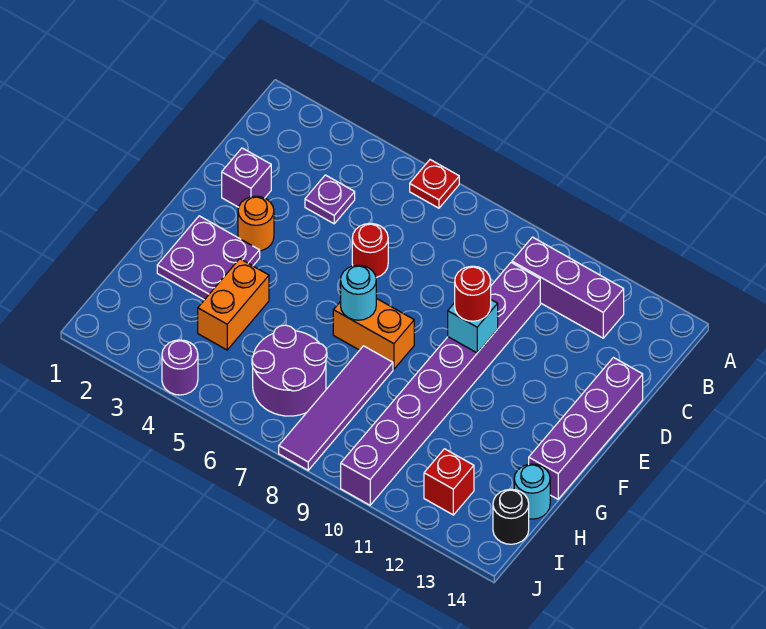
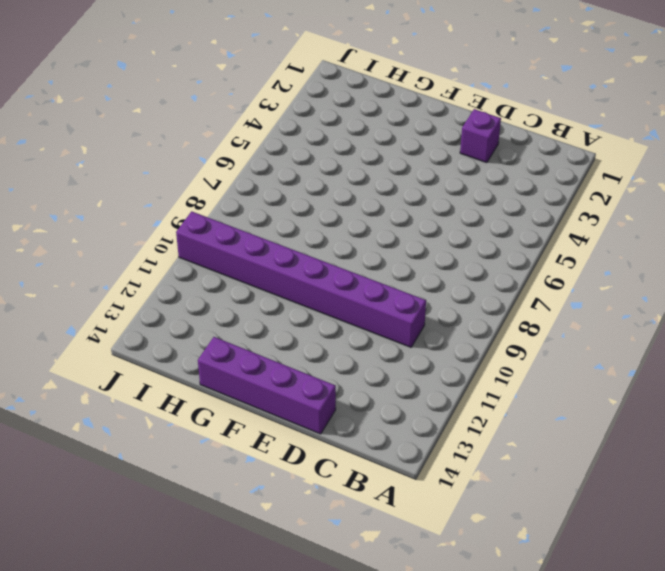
none -> red 1x1 plate [410,160,459,208]
none -> purple 1x3 brick [512,237,624,338]
none -> purple 1x1 plate [305,175,355,224]

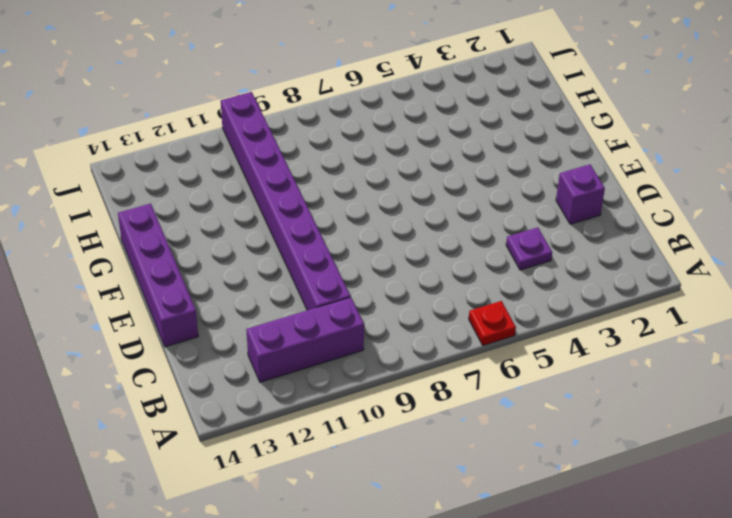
none -> red 1x1 round brick [352,223,388,278]
none -> orange 1x1 round brick [238,196,274,251]
none -> purple 2x2 plate [157,216,260,300]

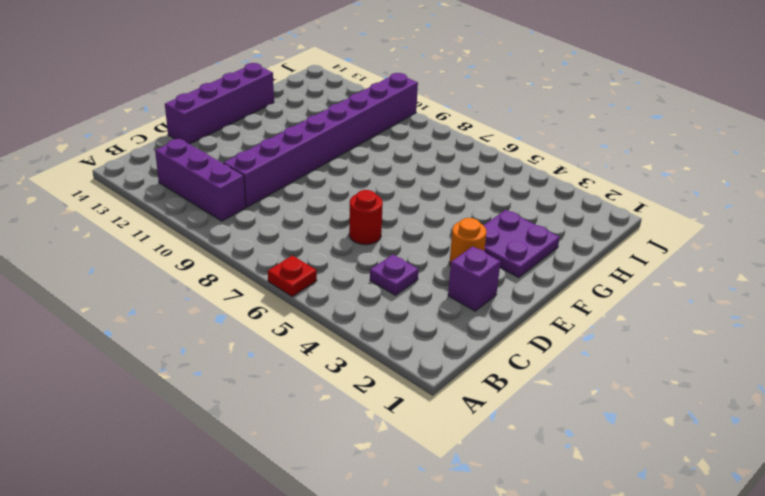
none -> orange 1x2 brick [333,298,414,369]
none -> orange 1x2 brick [198,259,269,350]
none -> purple 1x4 tile [279,346,393,470]

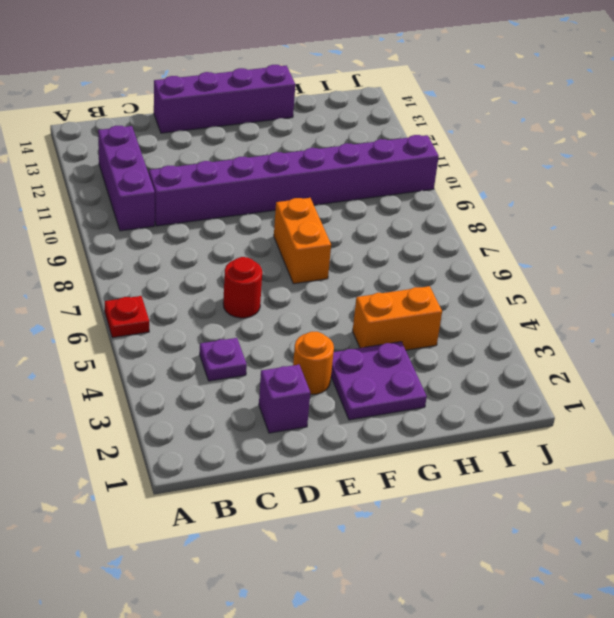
none -> purple 1x4 tile [279,346,393,470]
none -> purple 2x2 round brick [252,325,327,416]
none -> cyan 1x1 round brick [514,464,550,519]

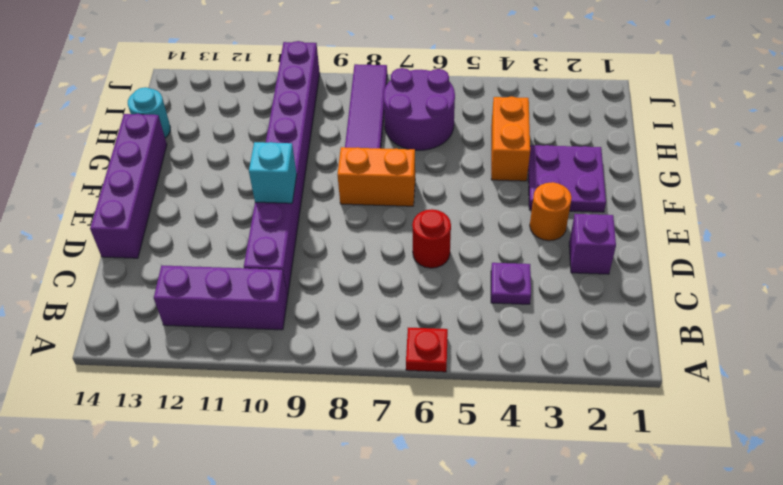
none -> red 1x1 brick [424,449,474,515]
none -> black 1x1 round brick [493,489,529,544]
none -> purple 1x1 round brick [162,340,198,395]

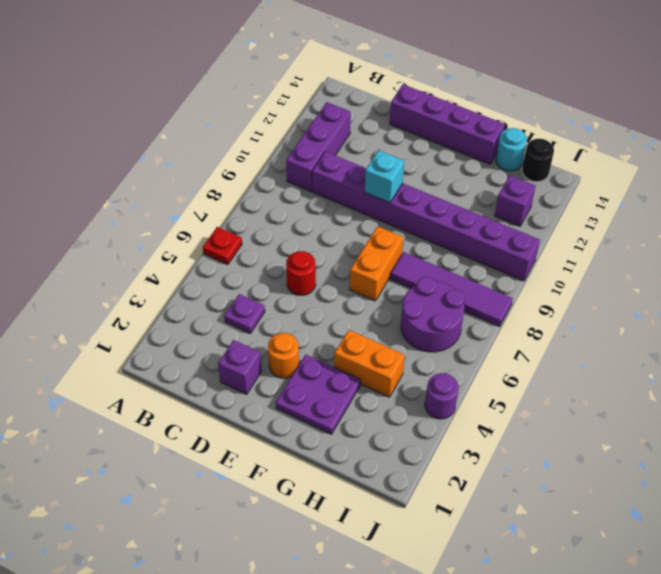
purple 1x1 brick [495,175,535,226] -> red 1x1 brick [424,449,474,515]
none -> cyan 1x1 round brick [341,265,376,320]
none -> red 1x1 round brick [455,266,491,321]

